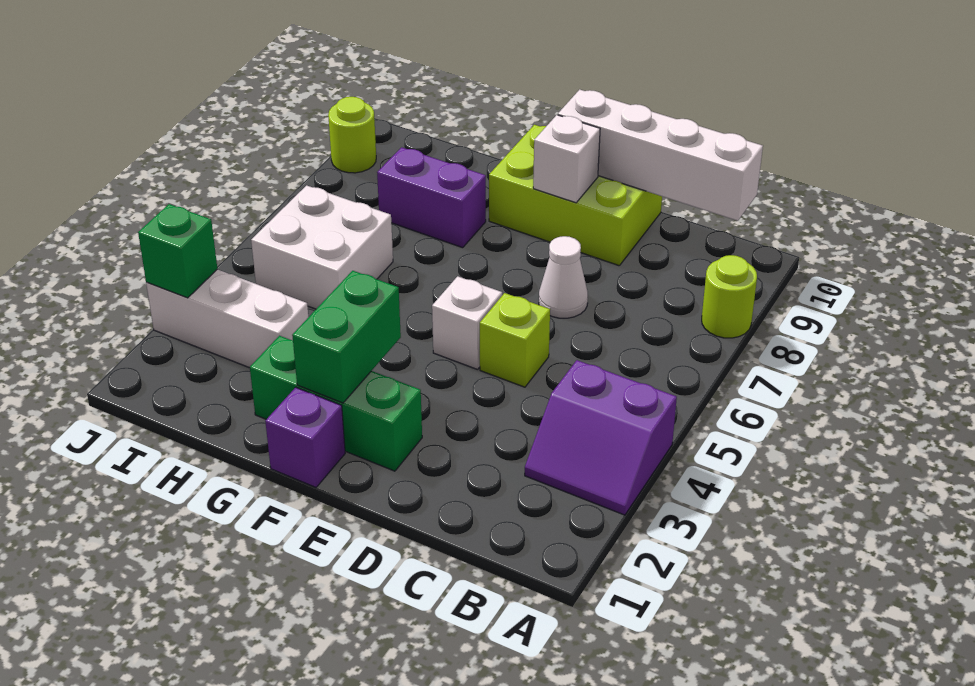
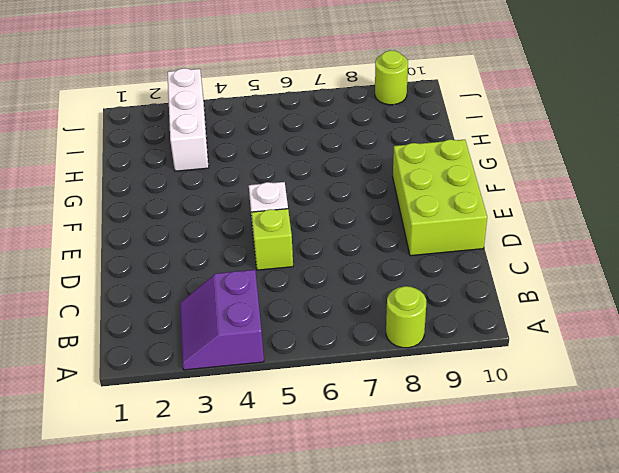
none -> white 1x1 cone [539,236,588,318]
none -> green 1x3 brick [250,336,422,471]
none -> purple 1x1 brick [265,387,345,487]

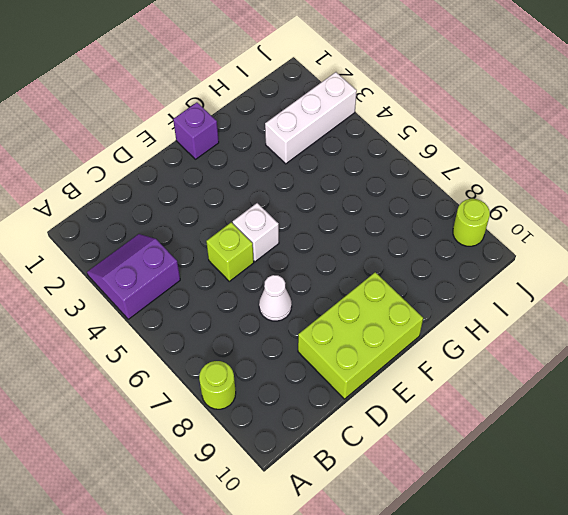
none -> green 1x3 brick [250,336,422,471]
none -> purple 1x2 brick [377,147,486,248]
none -> white 2x2 brick [251,185,393,309]

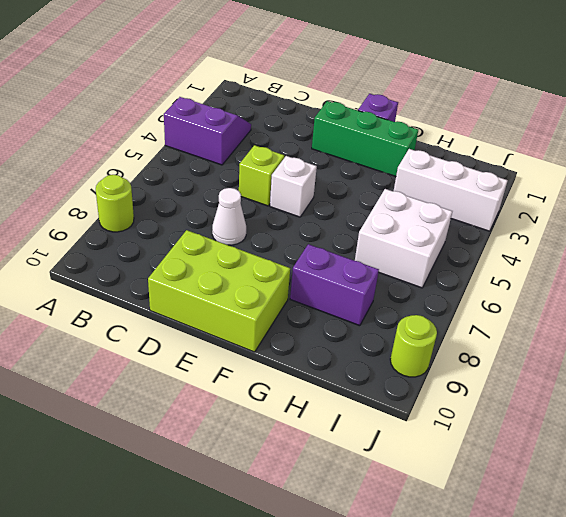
none -> white 1x4 brick [558,89,763,221]
none -> white 1x1 brick [533,115,600,203]
none -> green 1x2 brick [292,271,401,403]

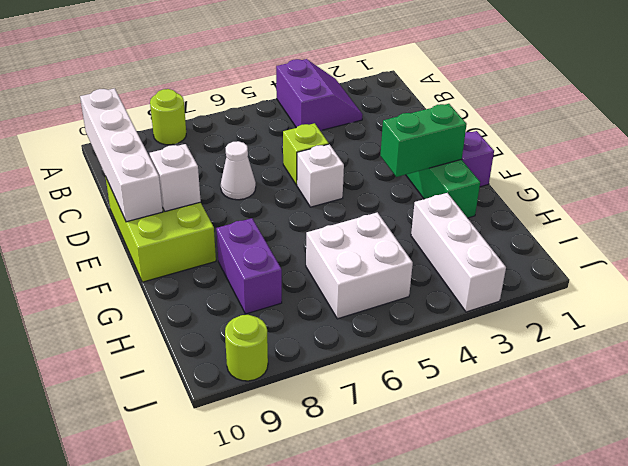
none -> green 1x1 brick [138,204,217,298]

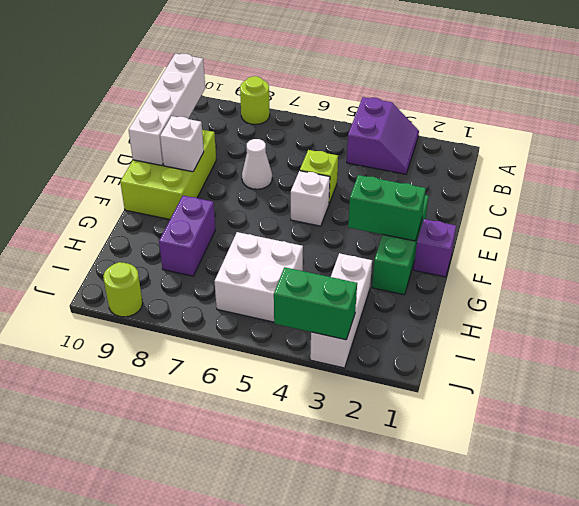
green 1x2 brick [274,267,357,340] -> green 1x1 brick [138,204,217,298]

